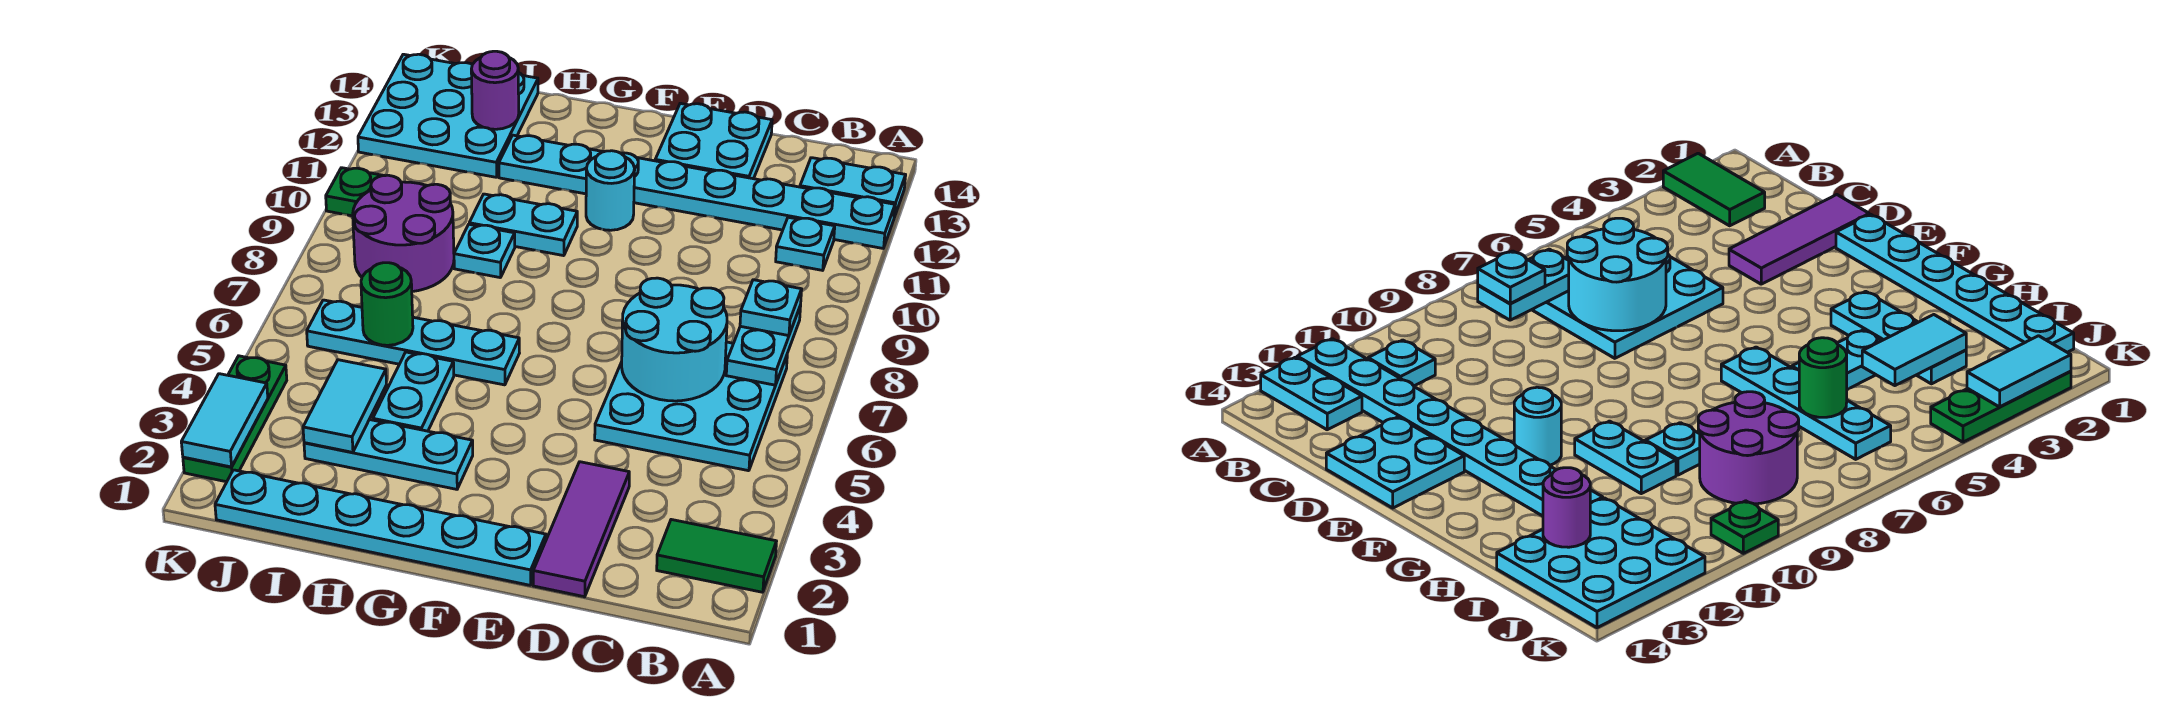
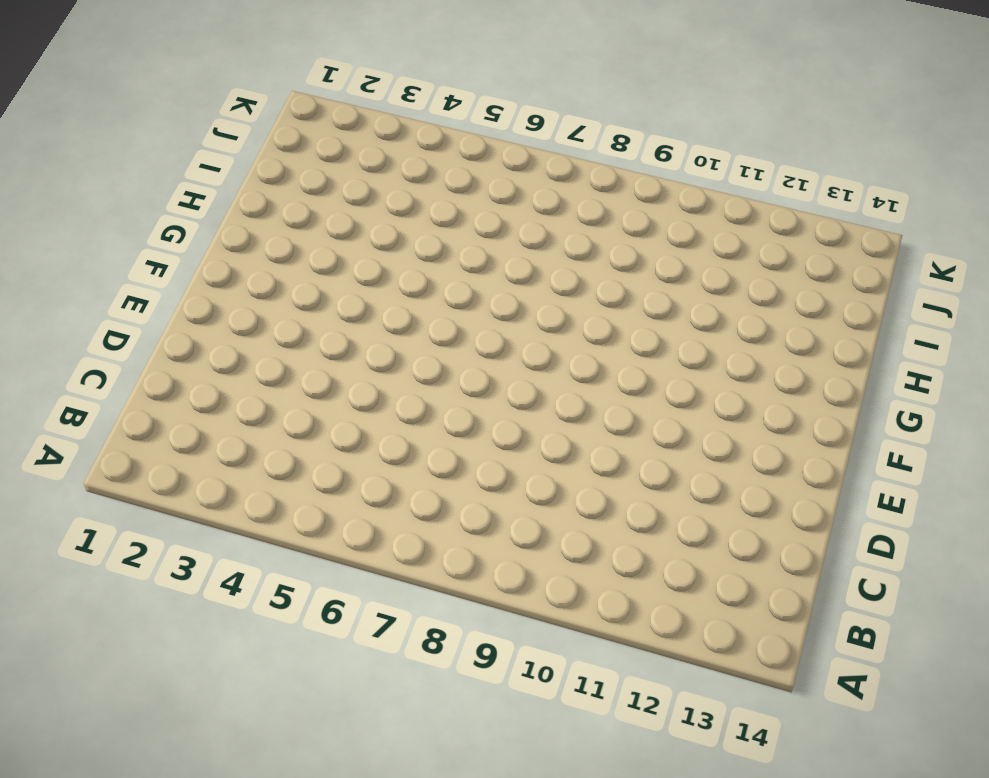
none -> green 1x2 tile [657,520,776,592]
none -> cyan 1x8 plate [499,135,895,248]
none -> cyan 1x2 plate [800,158,906,217]

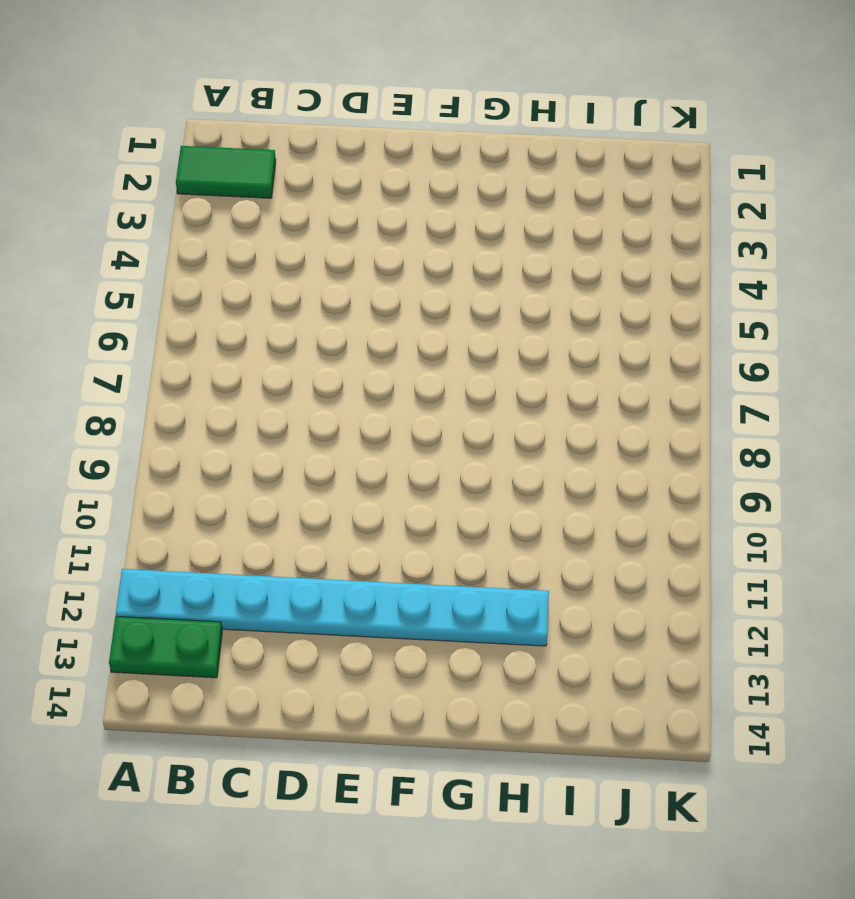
green 1x2 plate [109,616,222,678] -> cyan 1x2 plate [800,158,906,217]
none -> cyan 3x3 plate [595,342,787,471]
none -> cyan 1x1 plate [776,217,835,270]
none -> purple 1x3 tile [533,462,629,597]

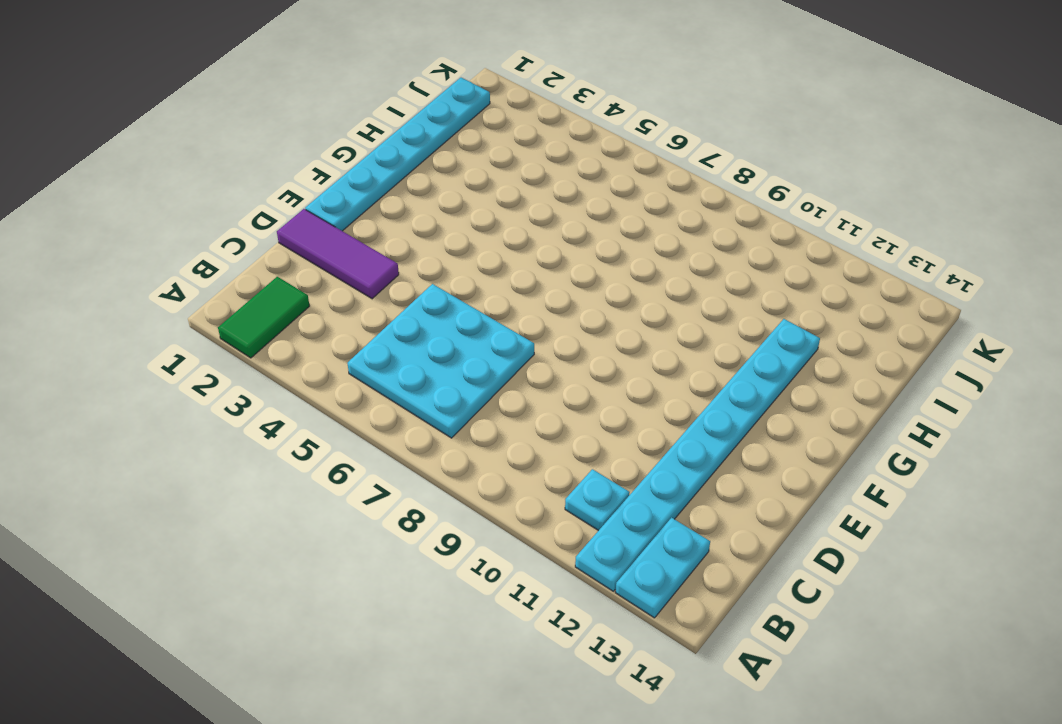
none -> cyan 2x2 plate [655,103,772,179]
none -> cyan 1x1 round brick [586,151,635,230]
none -> cyan 1x3 plate [304,420,473,489]

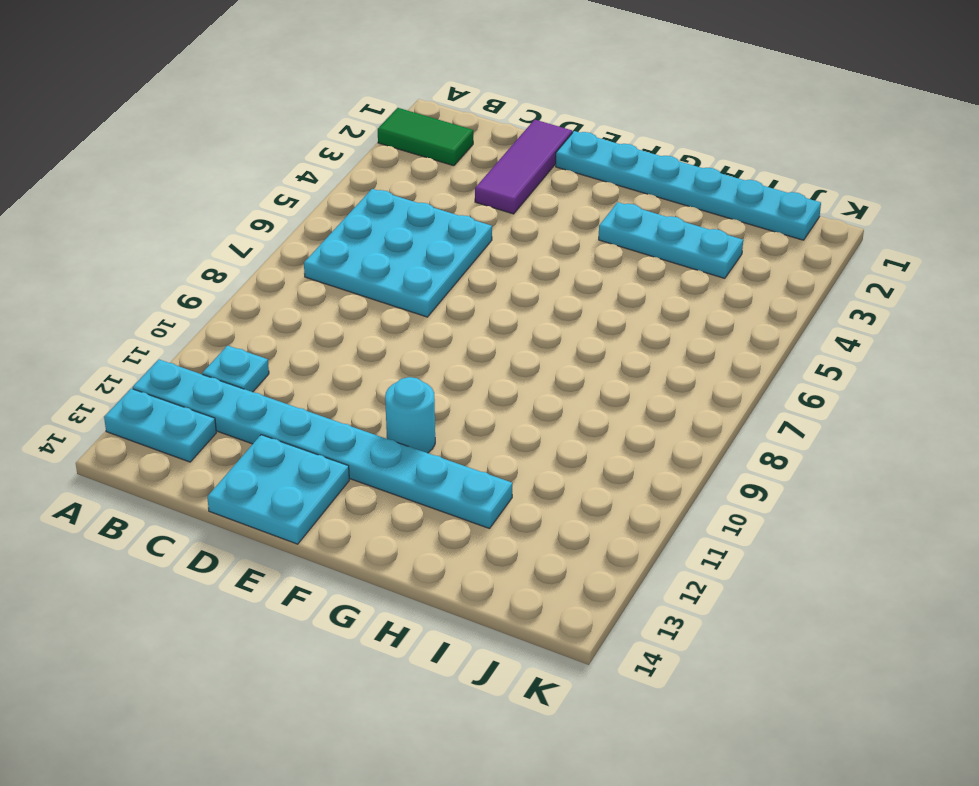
none -> cyan 1x4 plate [307,300,519,385]
none -> cyan 1x2 plate [469,194,577,256]
none -> cyan 1x2 plate [373,352,454,431]

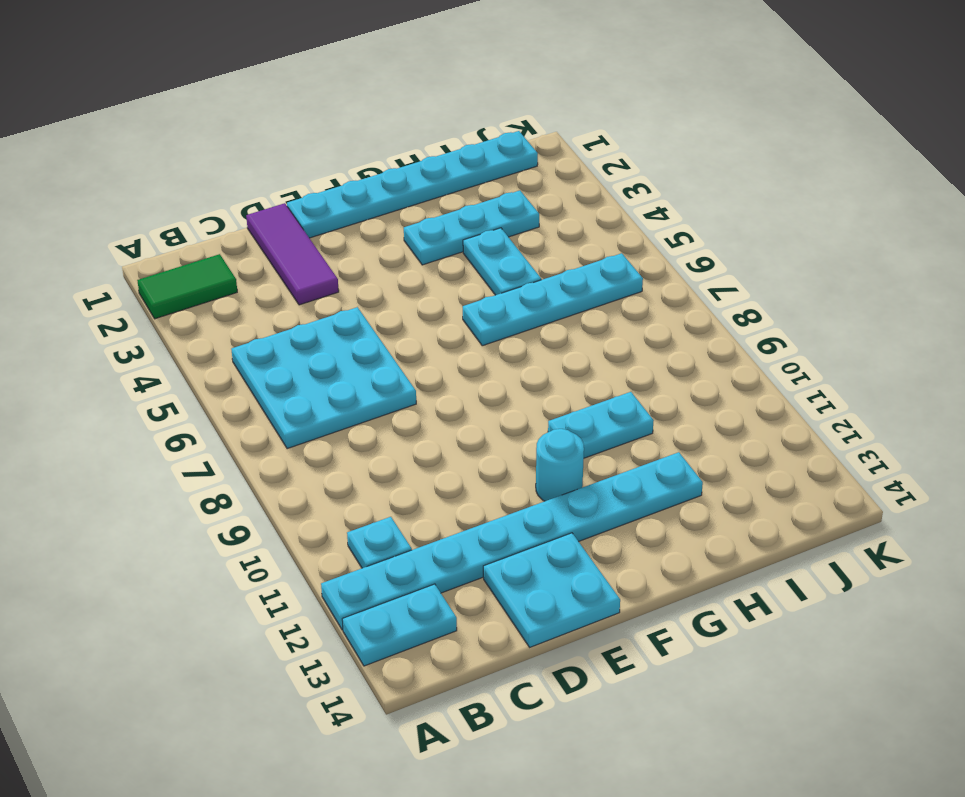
none -> cyan 1x1 plate [454,224,515,278]
none -> purple 2x2 round brick [353,175,454,292]
none -> cyan 3x3 plate [358,54,538,177]

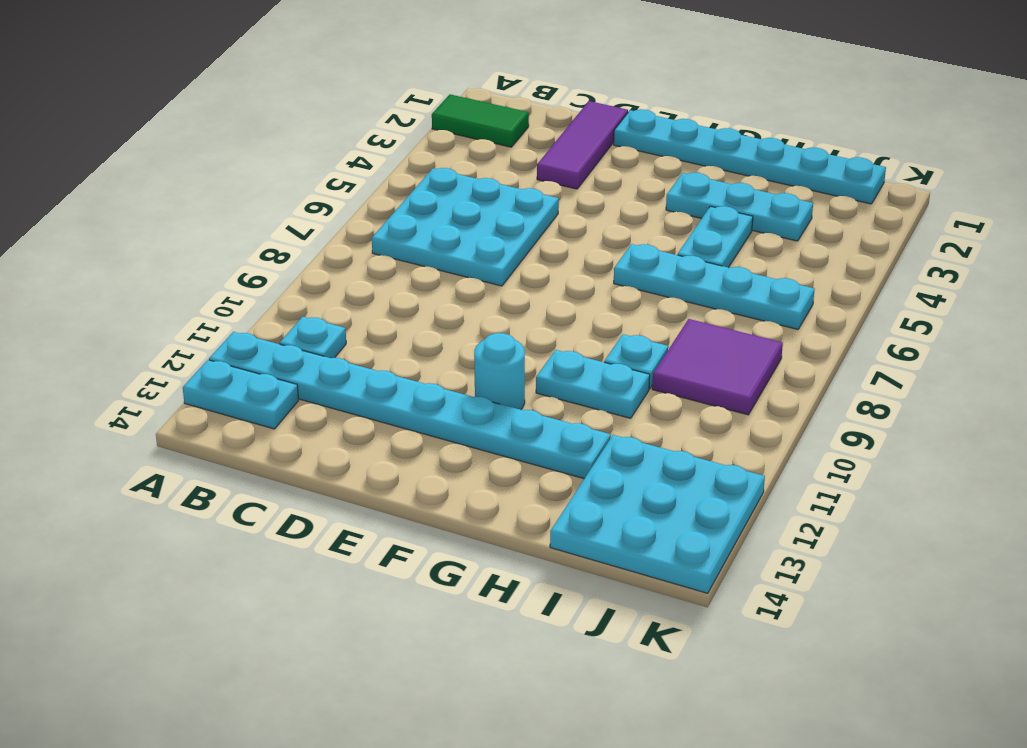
purple 2x2 tile [652,319,783,415] -> purple 2x2 round brick [353,175,454,292]
none -> cyan 2x2 plate [655,103,772,179]
none -> green 1x3 plate [183,356,287,482]
none -> green 1x1 plate [326,168,384,216]

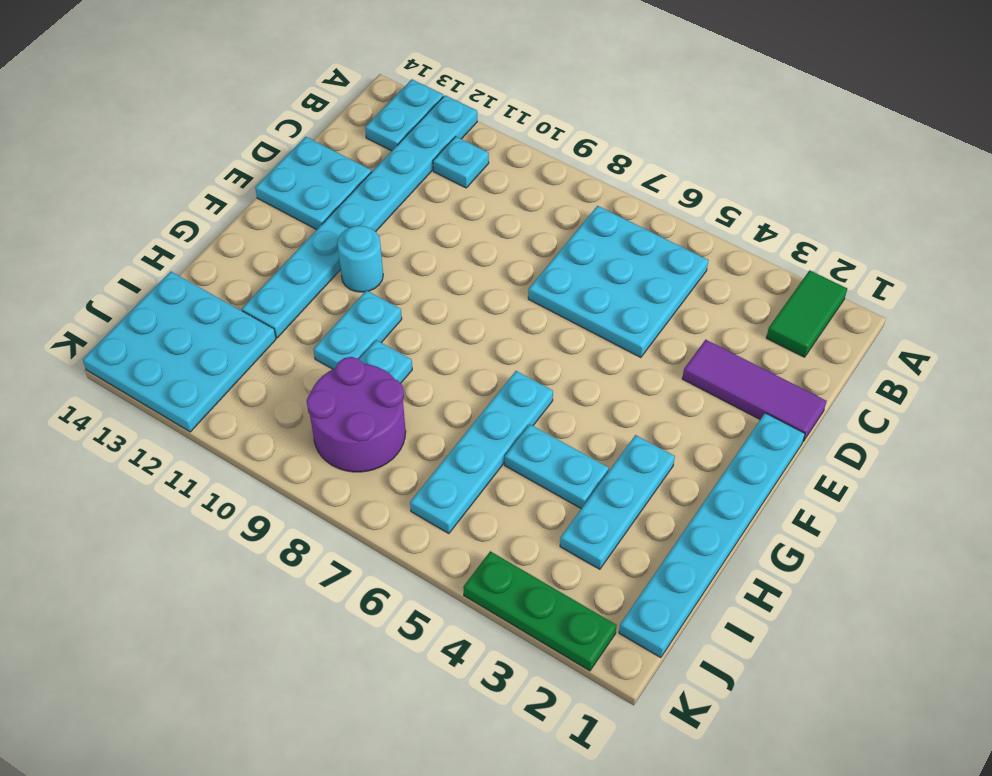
none -> green 1x1 plate [326,168,384,216]
none -> cyan 1x2 plate [726,306,801,385]
none -> cyan 2x2 round brick [622,278,727,401]

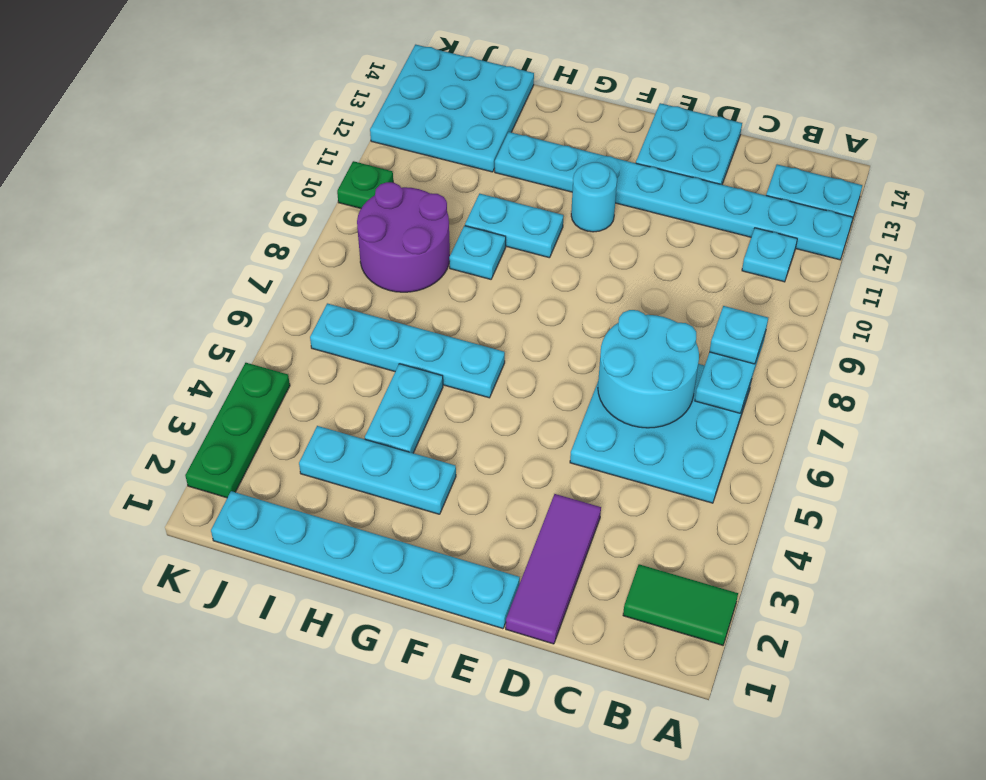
none -> cyan 1x2 tile [303,360,386,452]
none -> green 1x1 round brick [361,263,413,345]
none -> purple 1x1 round brick [471,51,519,129]

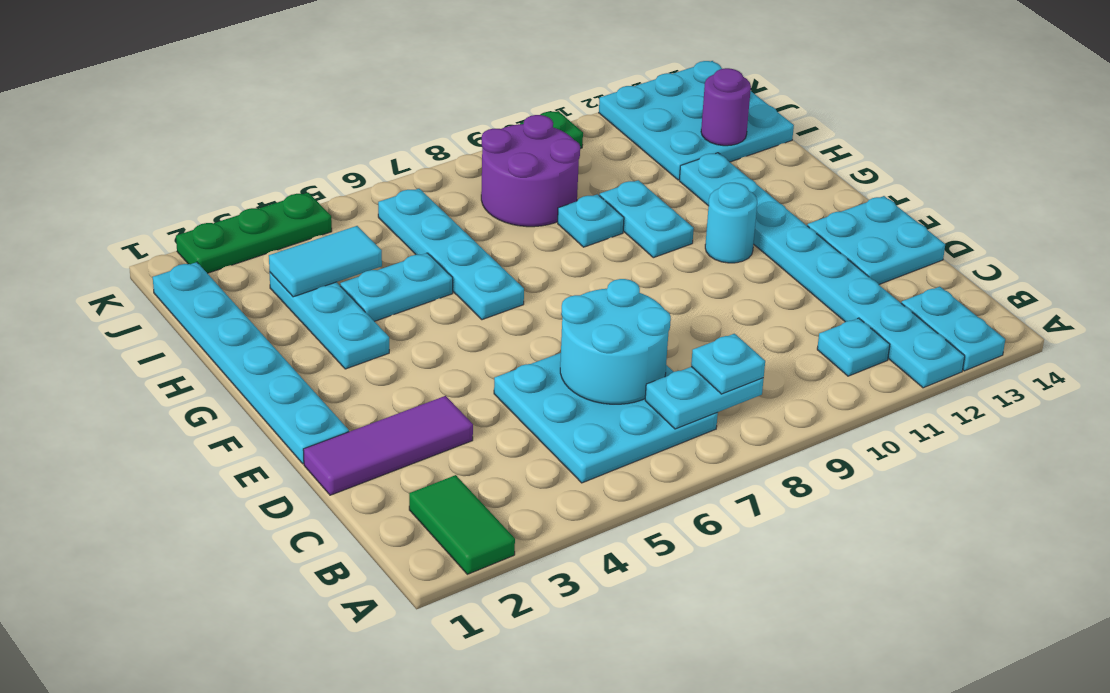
none -> green 1x1 round brick [361,263,413,345]
none -> cyan 1x2 tile [181,374,268,467]

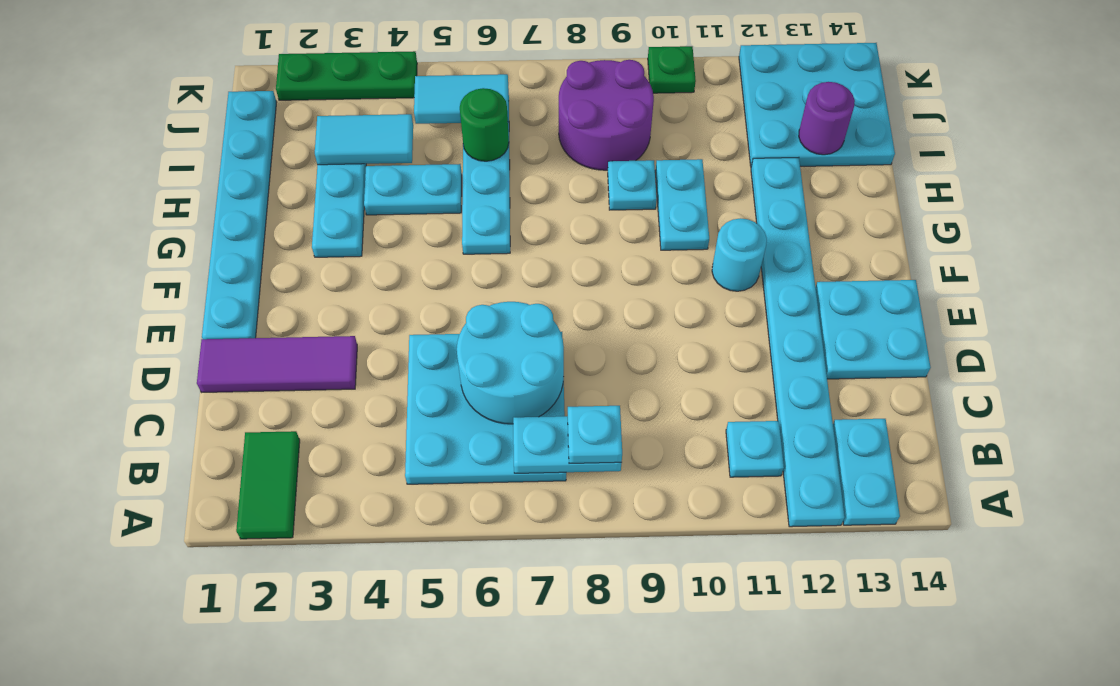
cyan 1x2 tile [414,74,509,124] -> cyan 1x2 tile moved to [181,374,268,467]

